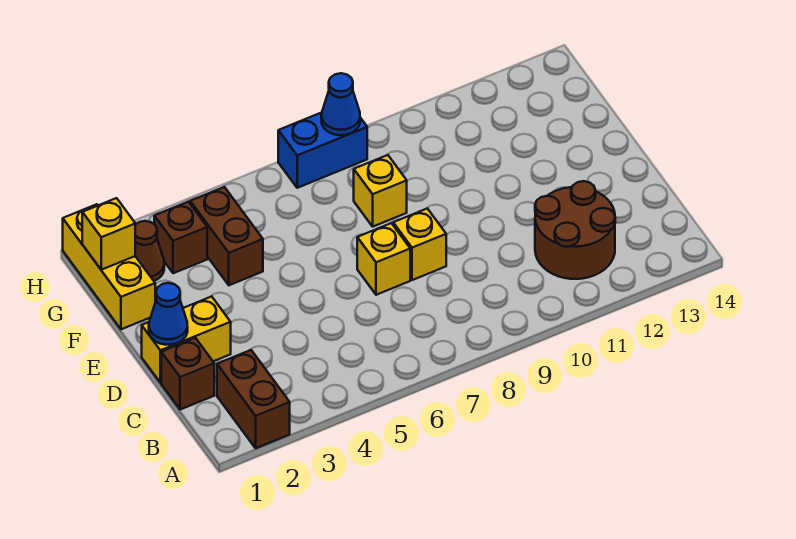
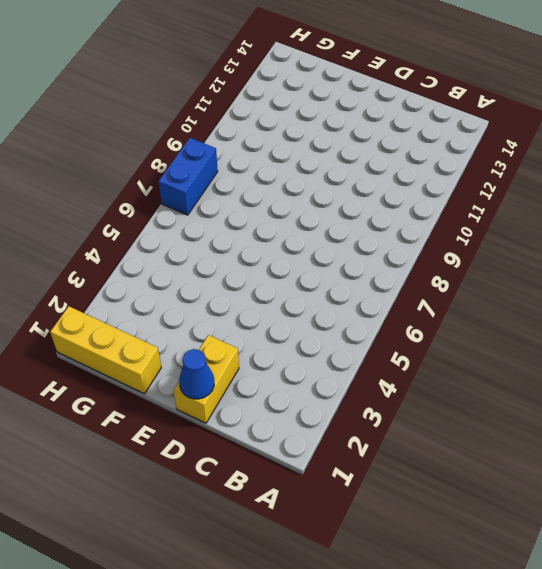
none -> brown 1x2 brick [217,350,290,448]
none -> brown 2x2 round brick [535,181,615,279]
none -> brown 1x1 brick [161,338,214,410]

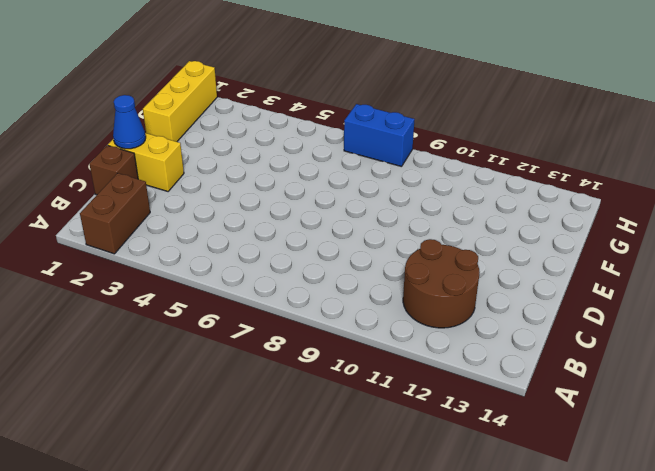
none -> yellow 1x1 brick [357,223,410,295]
none -> yellow 1x1 brick [393,209,446,280]
none -> brown 1x2 brick [190,187,263,285]

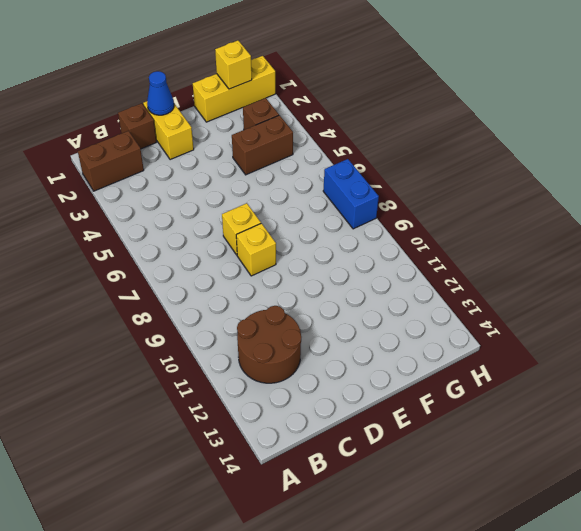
none -> yellow 1x1 brick [354,155,407,227]
none -> brown 1x1 cone [135,221,164,281]
none -> blue 1x1 cone [321,73,360,135]

